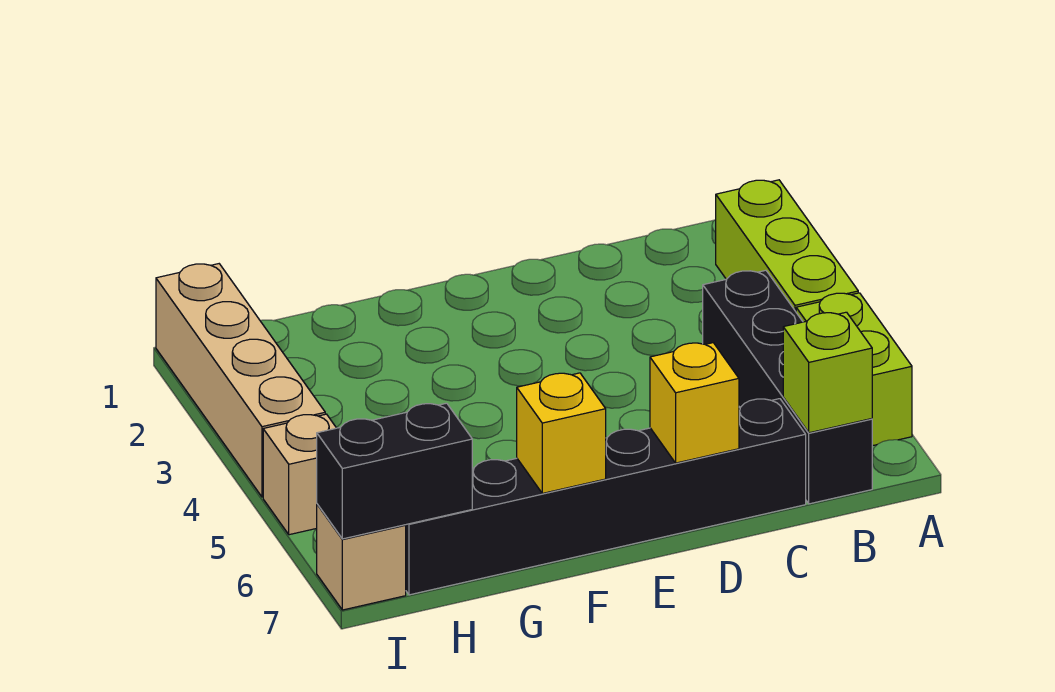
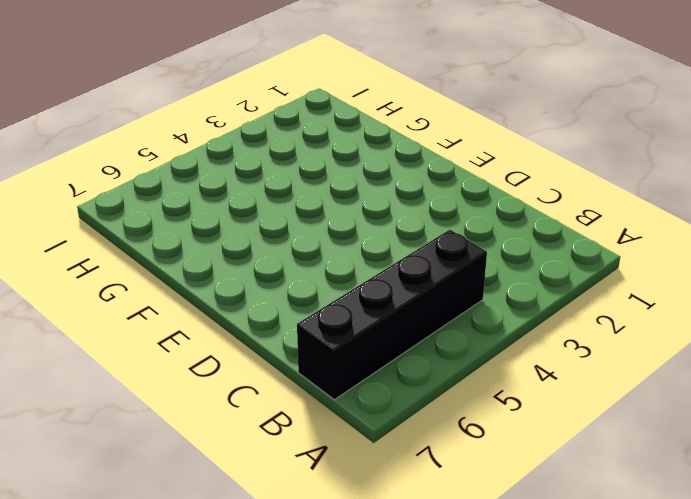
none -> lime 1x3 brick [716,180,858,311]
none -> lime 1x2 brick [796,293,912,446]

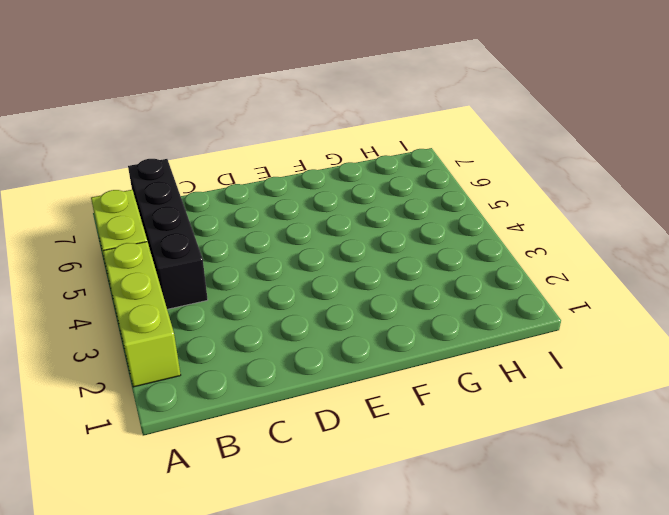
none -> black 1x6 brick [406,399,806,595]
none -> tan 1x4 brick [156,264,325,497]

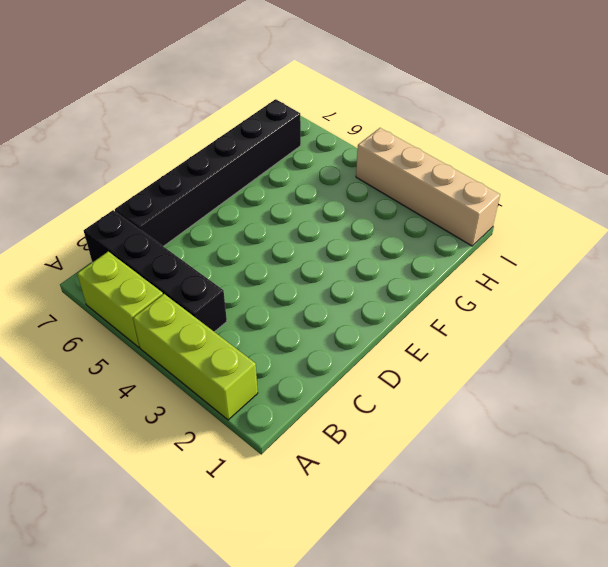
none -> tan 1x1 brick [263,414,336,535]
none -> tan 1x1 brick [317,504,406,610]

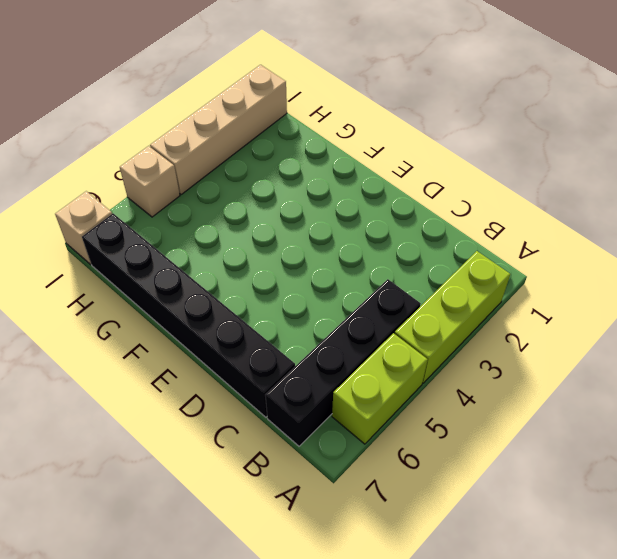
none -> lime 1x1 brick [783,312,872,433]
none -> yellow 1x1 brick [650,343,739,463]

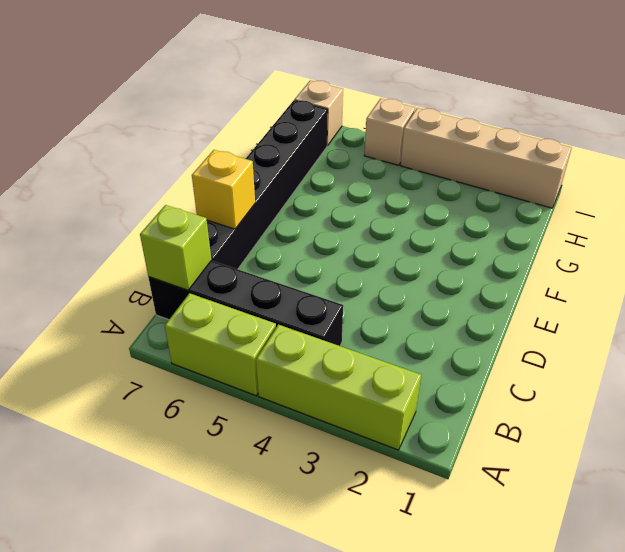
none -> yellow 1x1 brick [517,373,606,493]
none -> black 1x2 brick [317,403,472,539]

